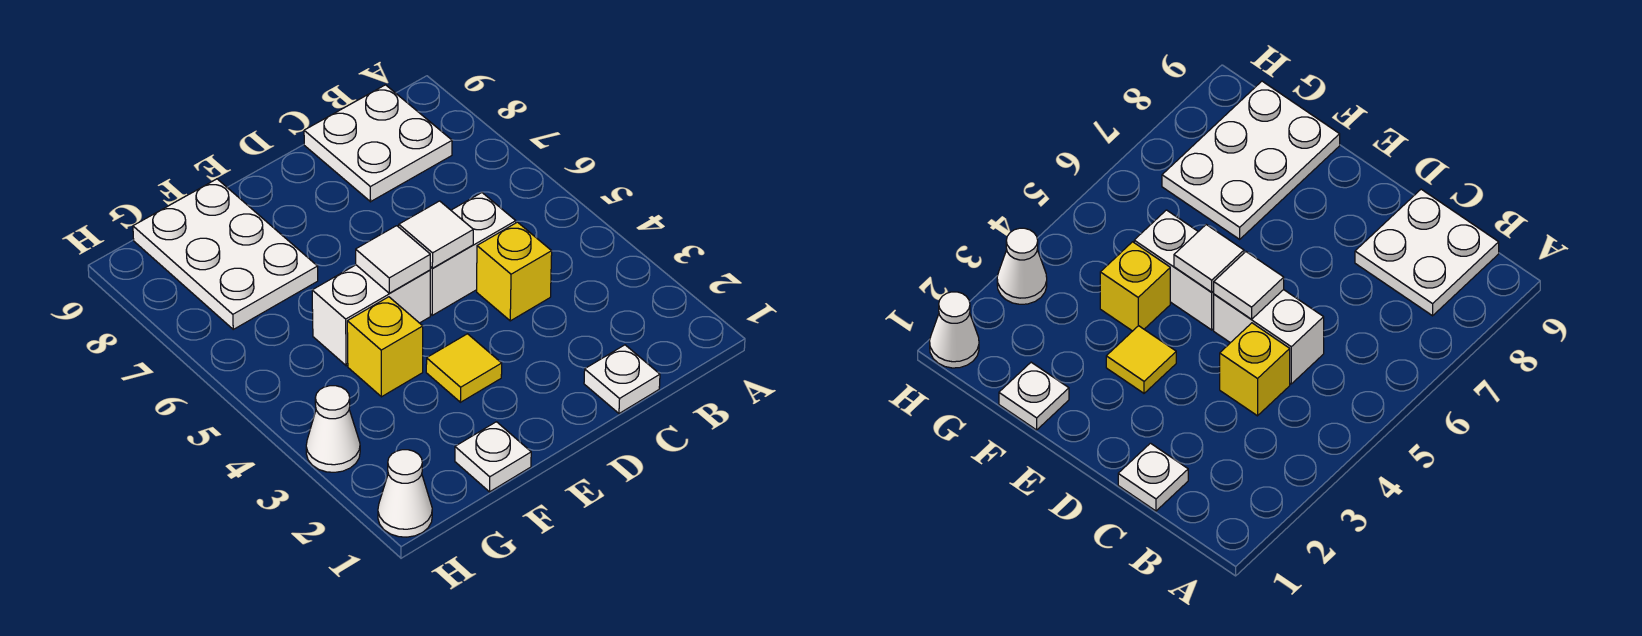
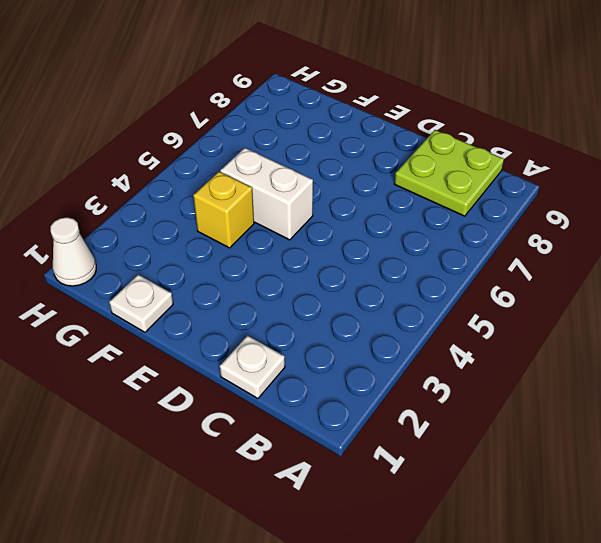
lime 2x2 plate [394,130,504,216] -> white 2x2 plate [304,85,452,202]
none -> yellow 1x1 brick [477,222,552,321]
none -> white 1x2 brick [430,193,516,315]
none -> yellow 1x1 tile [426,334,502,402]

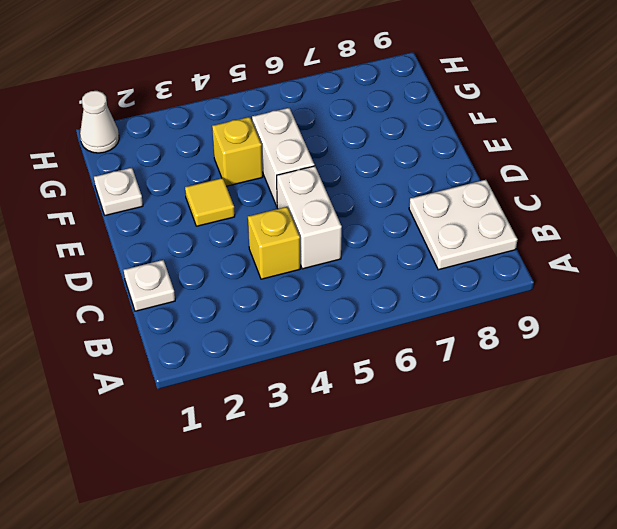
none -> white 2x3 plate [133,179,318,329]
none -> white 1x1 cone [306,386,360,472]
none -> white 1x1 tile [399,201,473,268]

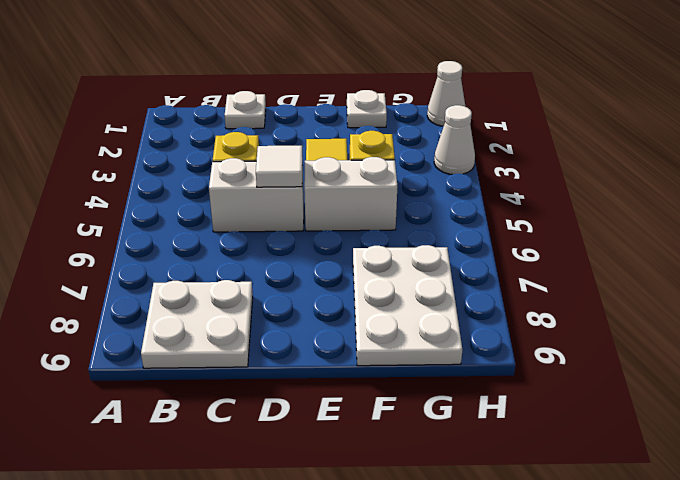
none -> white 1x1 tile [356,226,430,293]

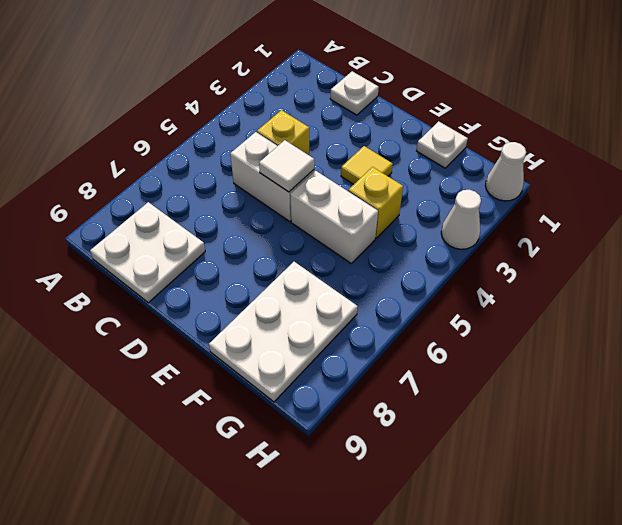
none -> white 1x1 tile [356,226,430,293]

